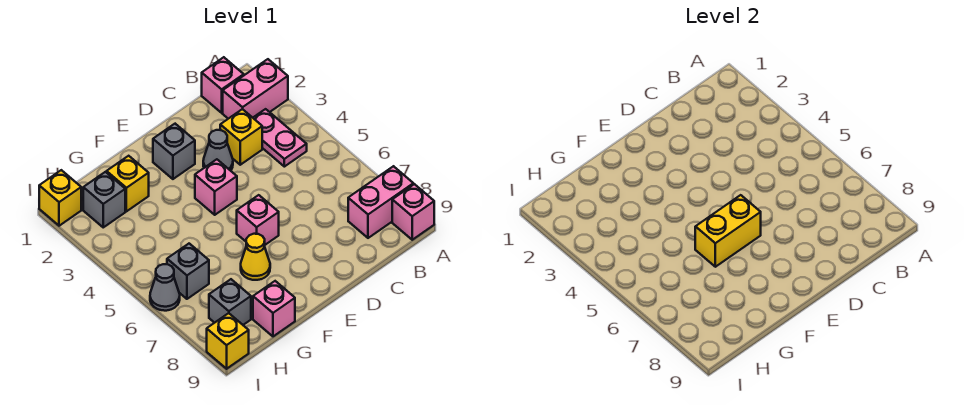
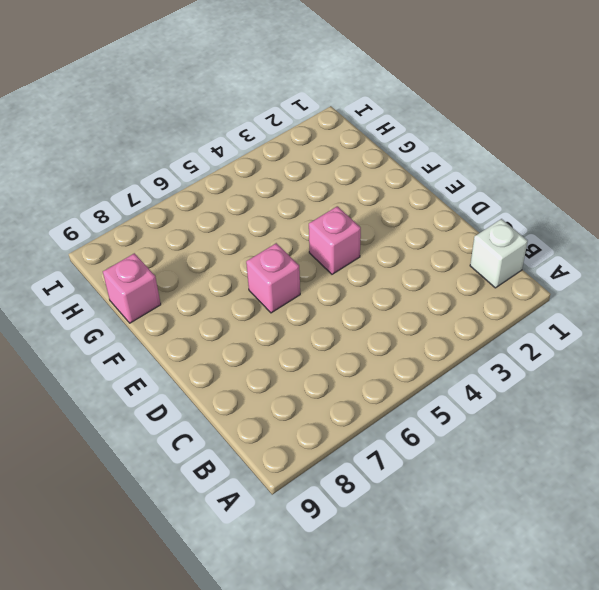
white 1x1 brick [470,219,528,288] -> pink 1x1 brick [202,57,244,113]
none -> pink 1x2 brick [223,59,288,119]
none -> pink 1x2 brick [348,166,413,238]
none -> pink 1x1 brick [392,184,434,240]

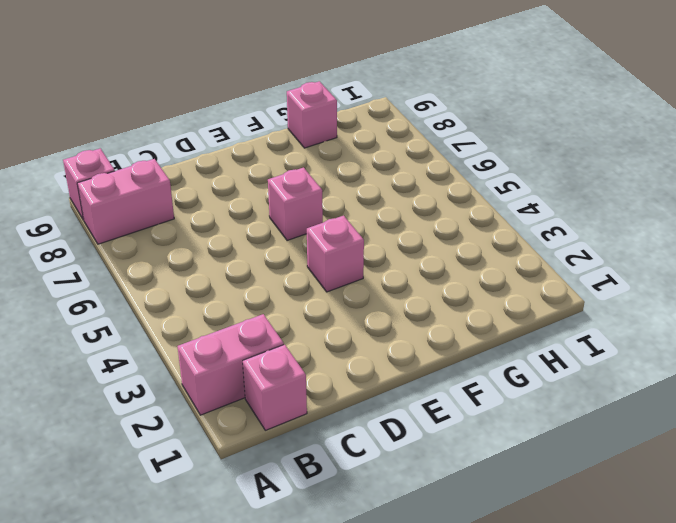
none -> pink 1x2 plate [253,109,307,167]
none -> yellow 1x1 brick [220,109,262,165]
none -> grey 1x1 cone [203,130,233,171]

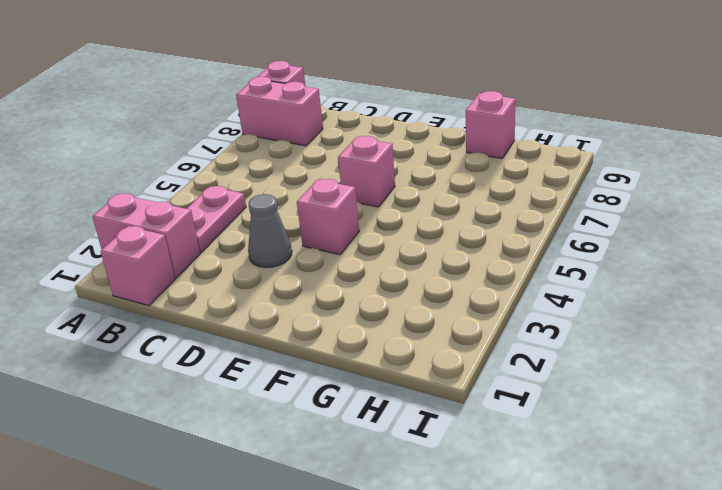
none -> yellow 1x1 brick [220,109,262,165]
none -> grey 1x1 brick [153,124,195,179]
none -> yellow 1x1 cone [241,234,270,280]

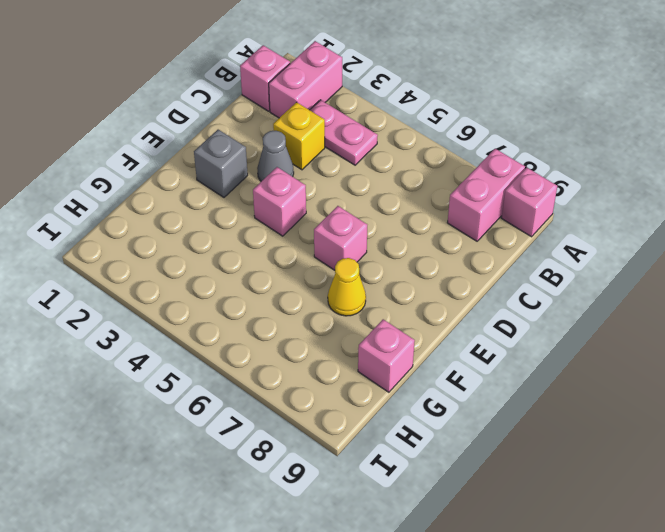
none -> yellow 1x1 brick [107,156,149,211]
none -> grey 1x1 brick [83,172,125,227]
none -> grey 1x1 brick [167,244,209,299]

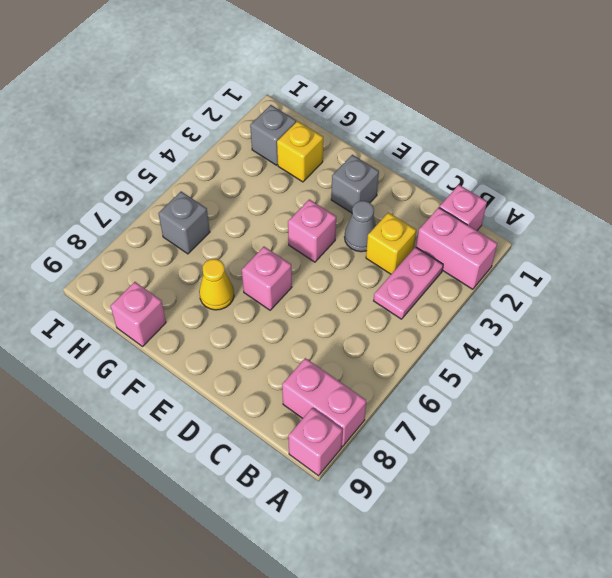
none -> grey 1x1 brick [209,279,251,325]
none -> yellow 1x1 brick [39,170,81,226]
none -> grey 1x1 cone [150,264,180,311]

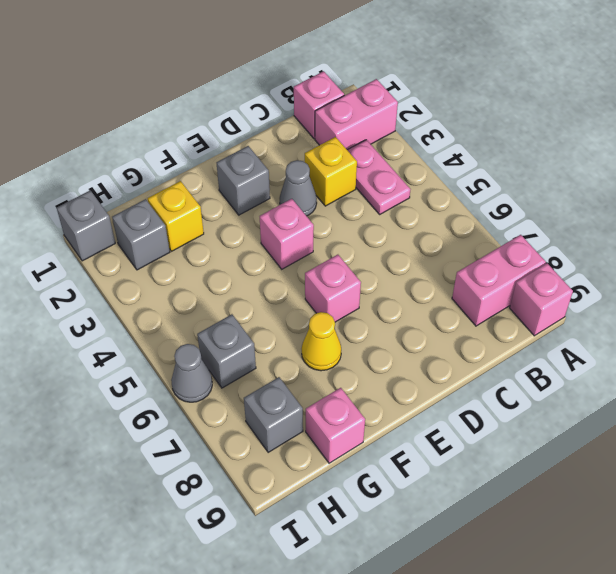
grey 1x1 brick [57,190,115,261] -> yellow 1x1 brick [39,170,81,226]
none -> yellow 1x1 brick [207,313,249,369]
none -> yellow 1x2 brick [695,195,761,267]

